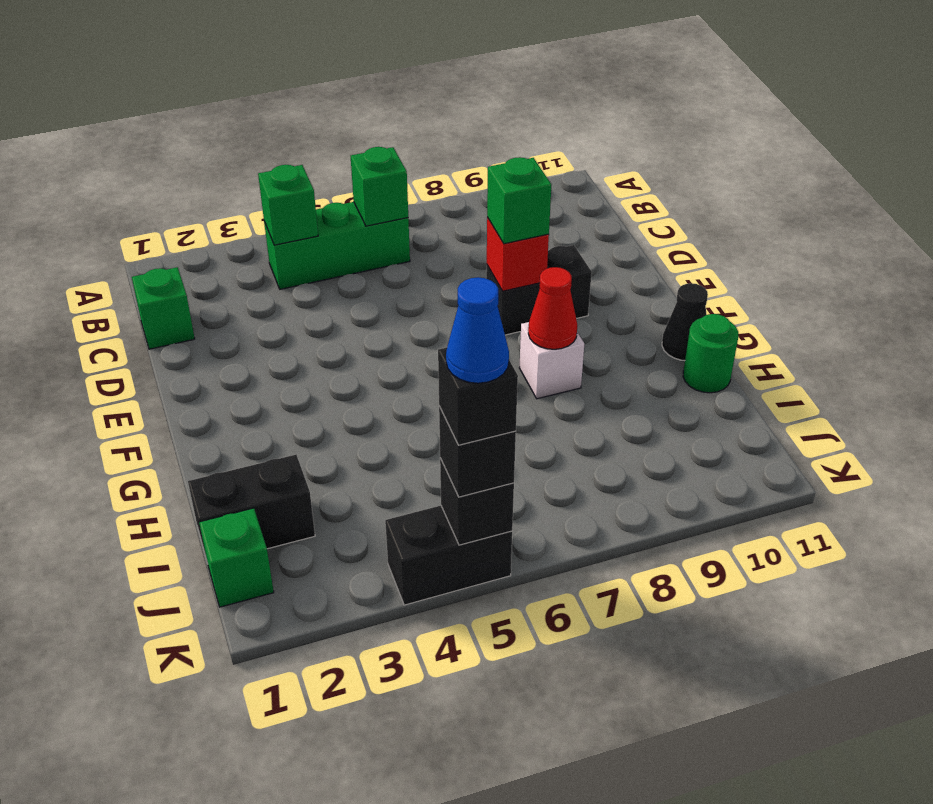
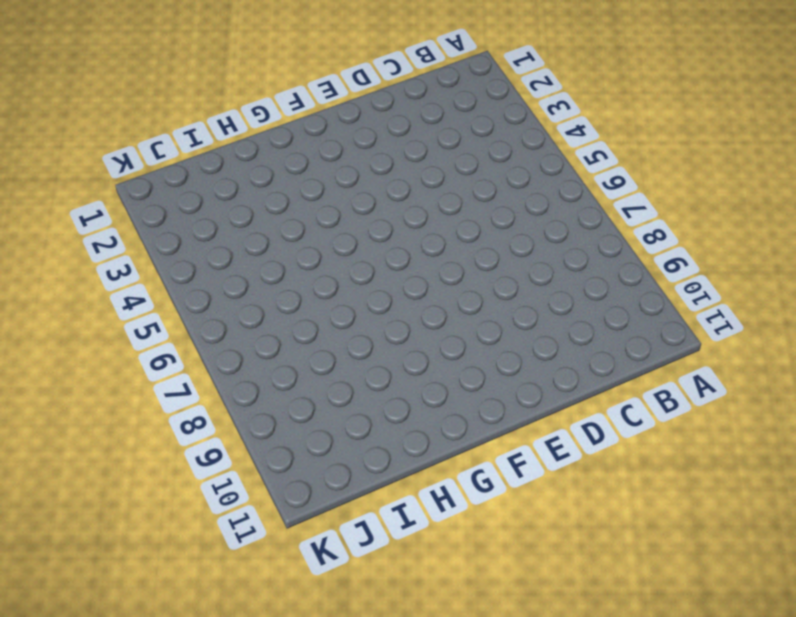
none -> green 1x3 brick [264,202,410,289]
none -> green 1x1 brick [132,267,195,349]
none -> black 1x2 brick [486,245,592,335]

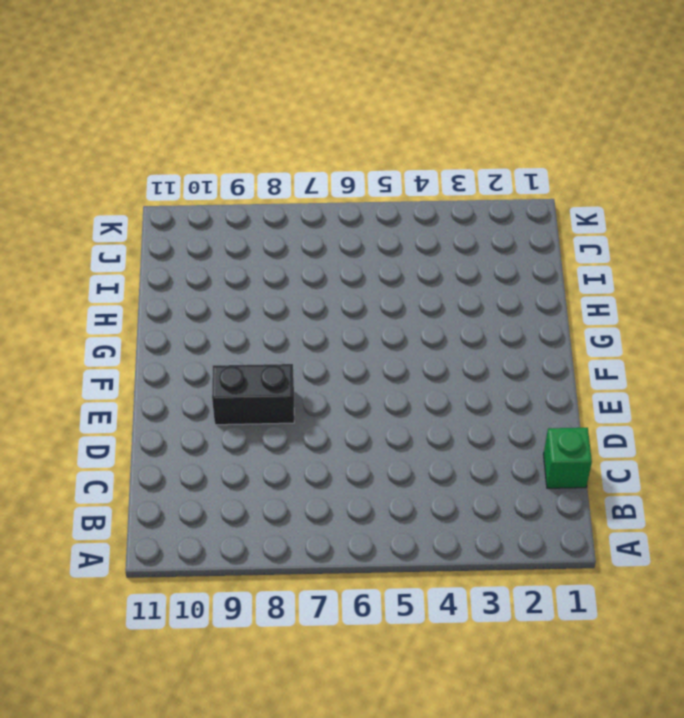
none -> green 1x3 brick [264,202,410,289]
none -> white 1x1 brick [519,322,584,399]
none -> black 1x1 cone [662,283,708,361]

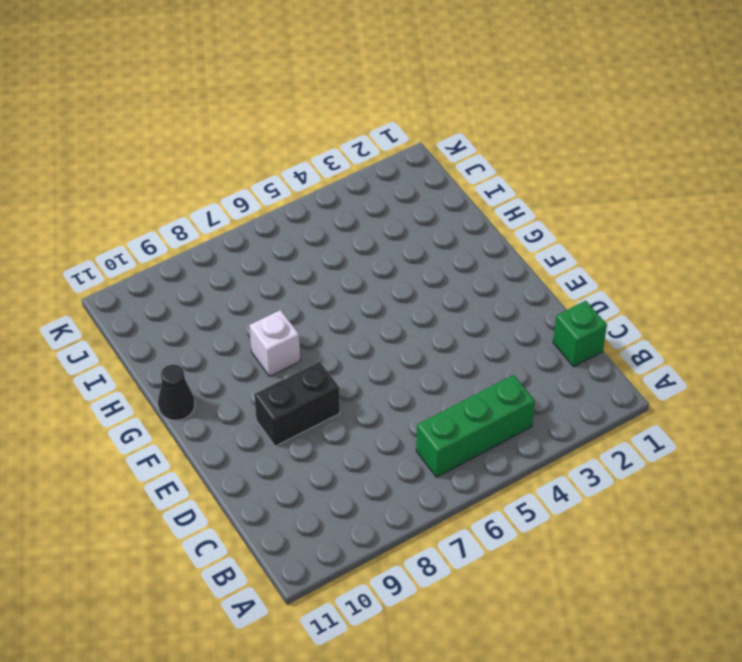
none -> green 1x1 round brick [683,314,738,393]
none -> black 1x2 brick [188,455,315,559]
none -> green 1x1 brick [199,508,274,607]

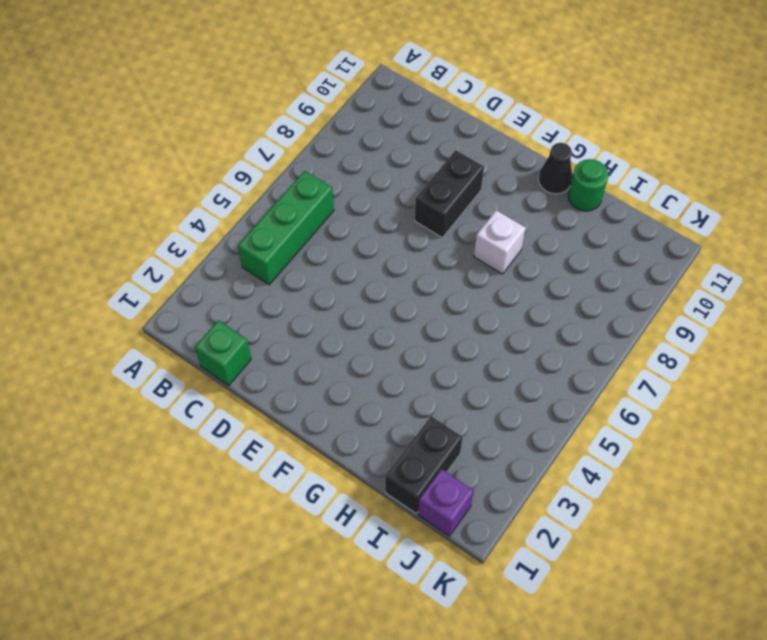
purple 1x1 brick [418,469,474,536] -> green 1x1 brick [199,508,274,607]
none -> black 1x2 brick [385,506,512,605]
none -> green 1x1 brick [258,165,318,245]
none -> green 1x1 brick [351,147,408,226]

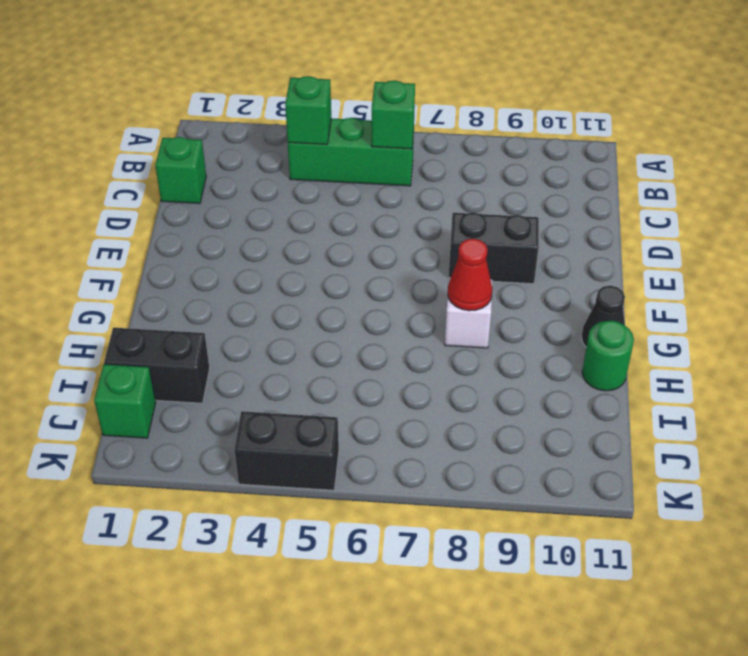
none -> red 1x1 brick [487,217,549,291]
none -> black 1x1 brick [440,458,514,545]
none -> green 1x1 brick [487,157,551,244]

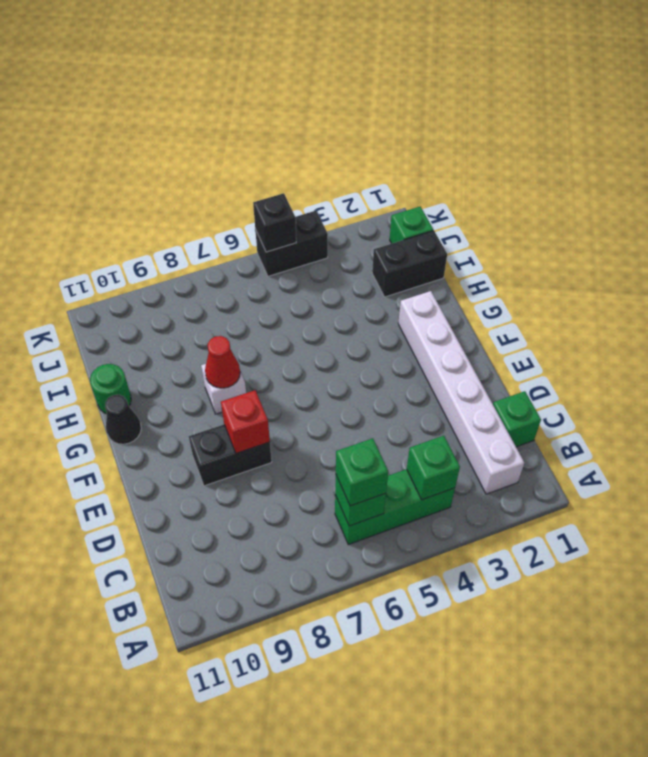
white 1x6 brick [398,291,524,494] -> none
green 1x1 brick [336,438,388,506] -> green 1x1 brick moved to [487,157,551,244]
none -> black 1x1 brick [439,406,516,497]
none -> black 1x1 brick [438,348,518,445]
none -> blue 1x1 cone [446,277,509,383]

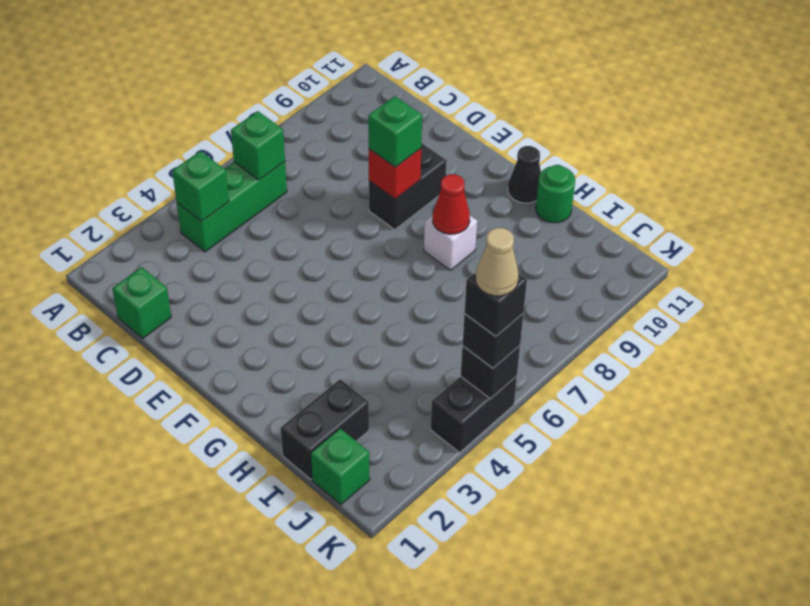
tan 1x1 cone [476,228,519,296] -> blue 1x1 cone [446,277,509,383]

